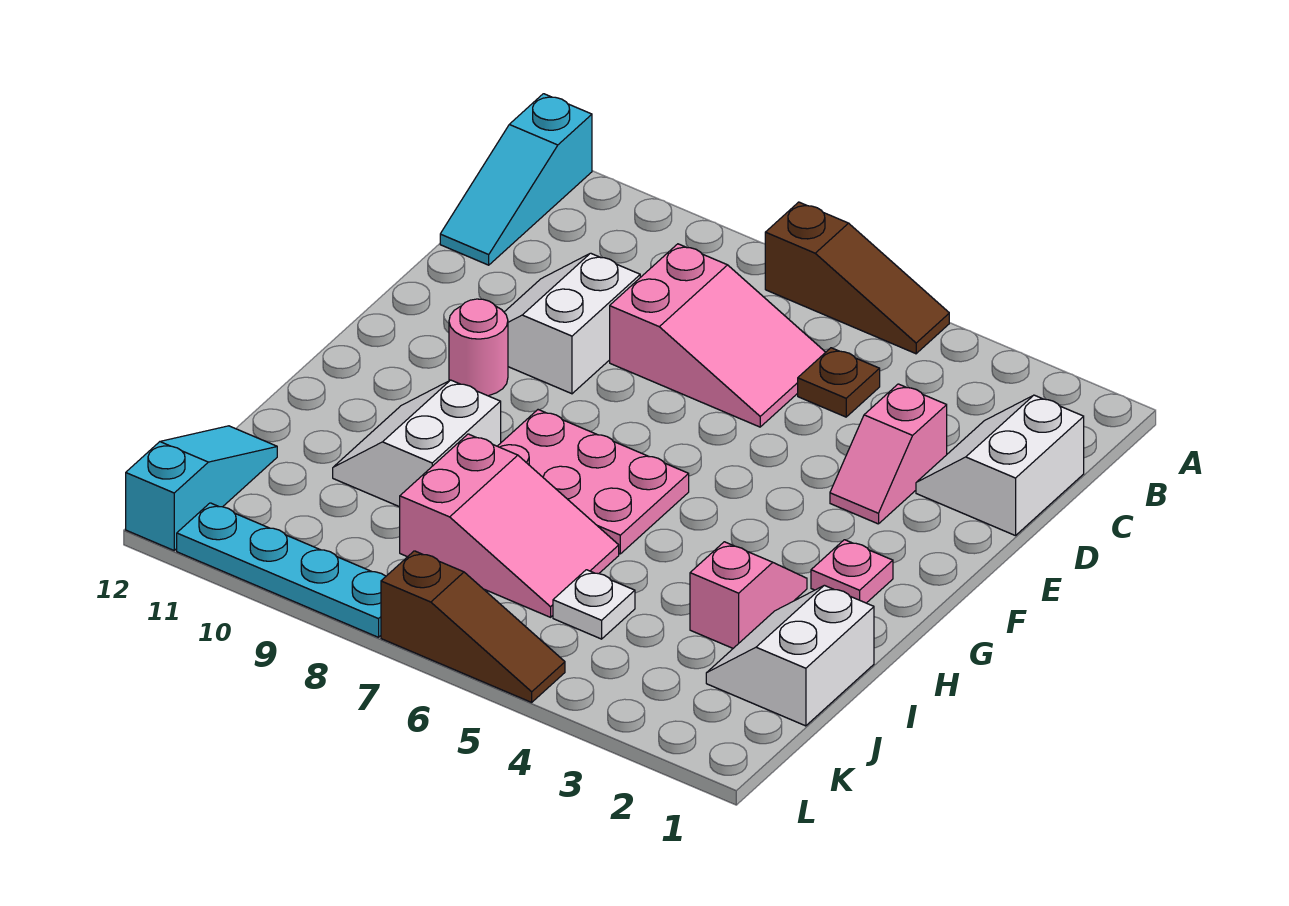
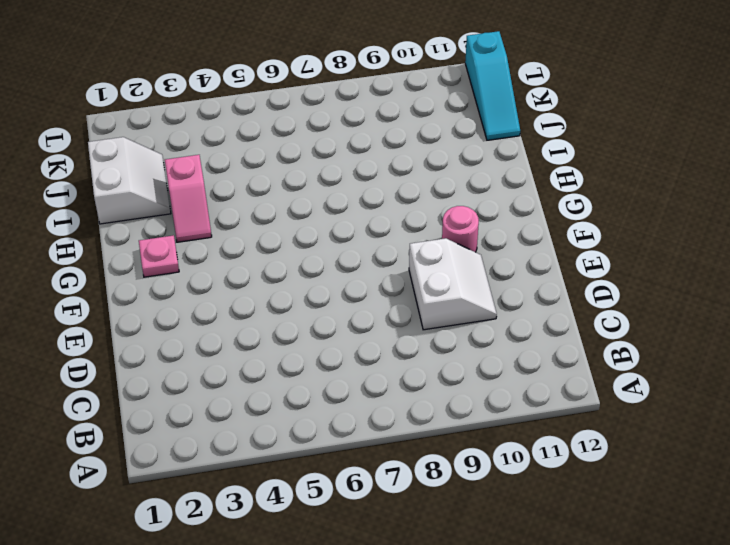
none -> brown 1x3 slope [765,202,949,354]
none -> cyan 1x3 slope [440,94,592,265]
none -> white 2x2 slope [916,395,1084,536]

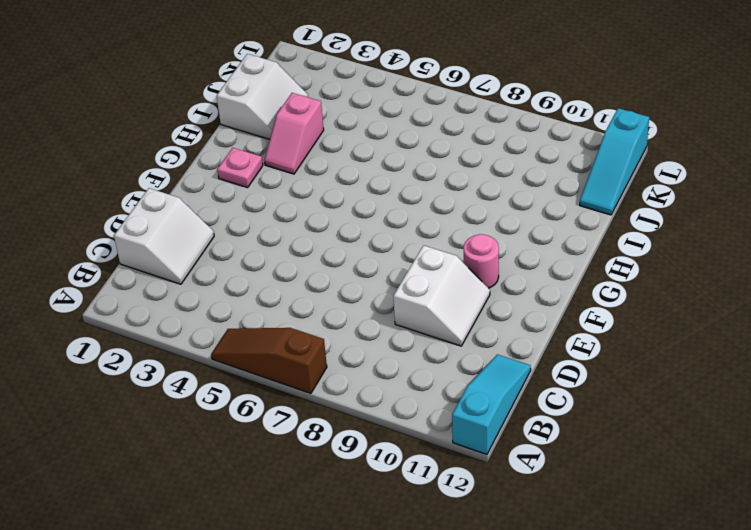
none -> brown 1x1 plate [798,348,880,417]
none -> pink 2x3 slope [610,244,826,427]
none -> pink 1x2 slope [830,384,947,524]

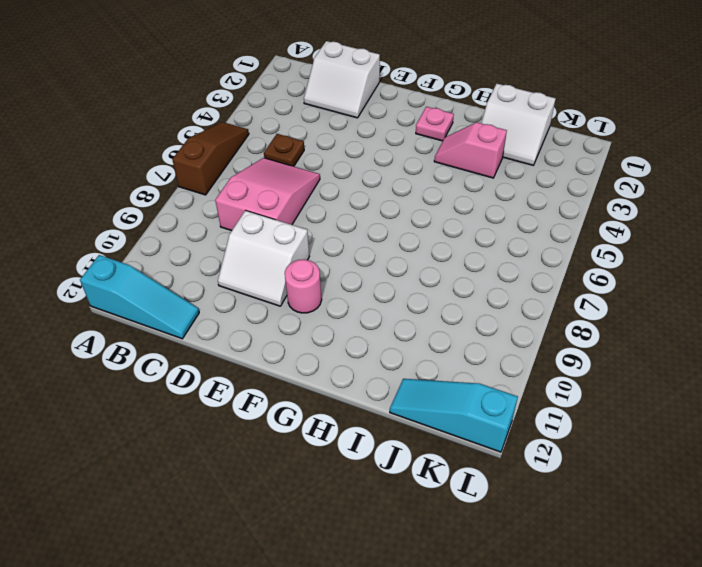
none -> pink 1x2 slope [830,384,947,524]
none -> pink 2x3 plate [498,410,689,554]
none -> white 2x2 slope [333,380,501,507]

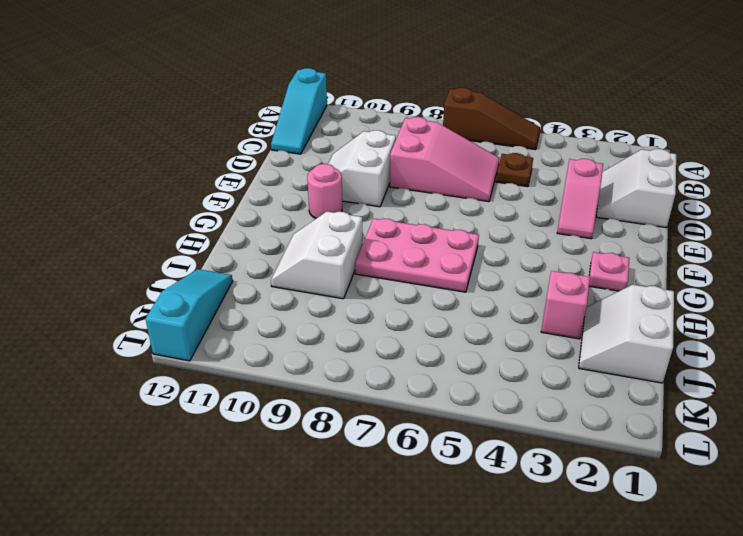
none -> pink 2x3 slope [400,434,619,617]
none -> white 1x1 plate [553,570,635,639]
none -> brown 1x3 slope [381,551,565,702]

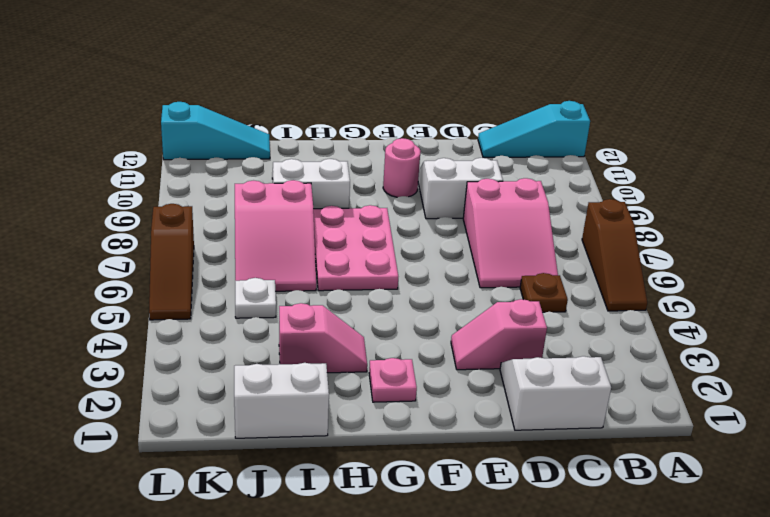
none -> cyan 1x4 plate [177,503,386,637]

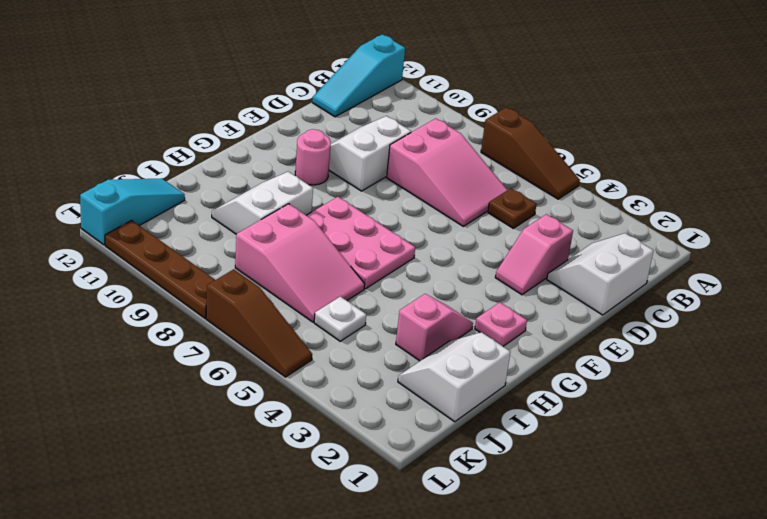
brown 1x4 plate [105,220,215,318] -> cyan 1x4 plate [177,503,386,637]

